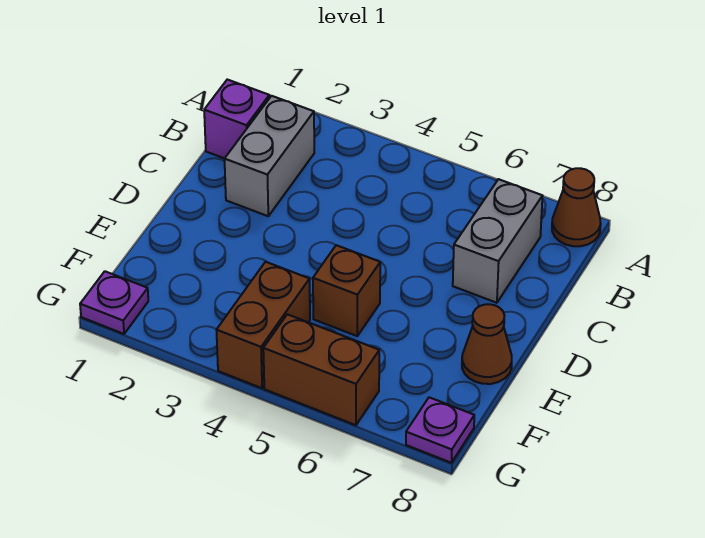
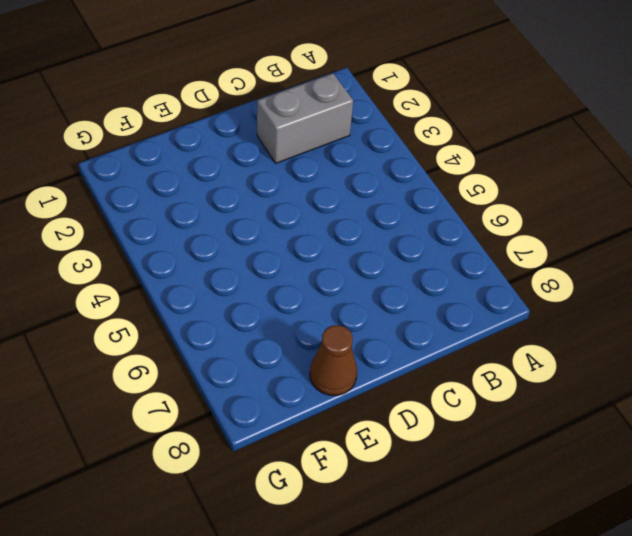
none -> brown 1x1 cone [552,168,601,246]
none -> purple 1x1 brick [204,80,269,158]

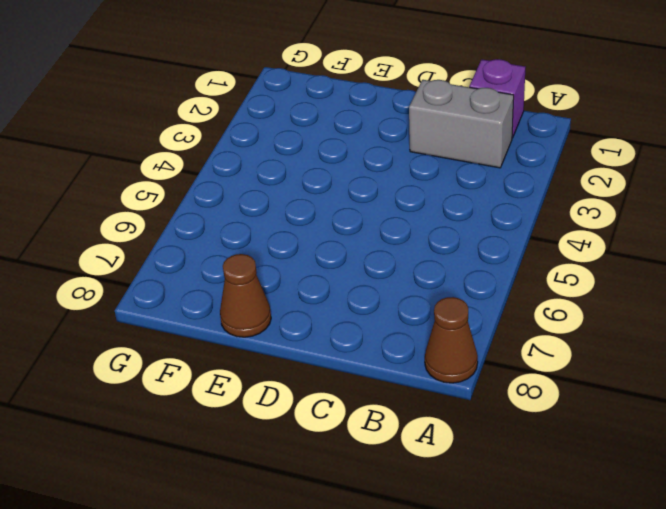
none -> grey 1x2 brick [453,179,543,303]
none -> brown 1x1 brick [313,245,380,336]

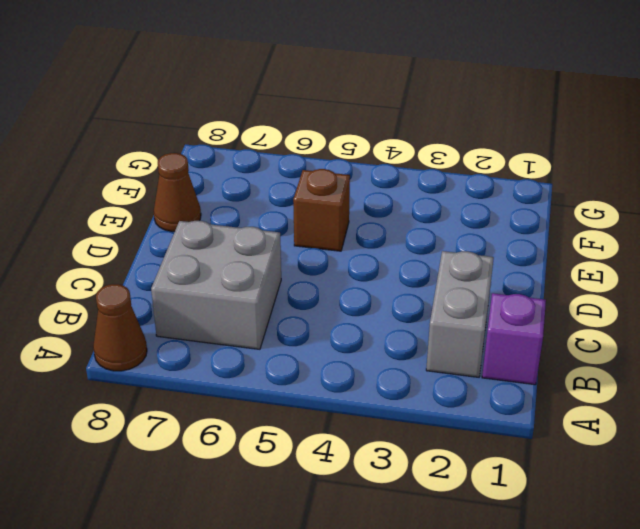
grey 2x2 brick [151,221,281,349] -> grey 1x2 brick [453,179,543,303]
none -> brown 1x2 brick [217,262,310,388]
none -> purple 1x1 plate [80,271,148,334]

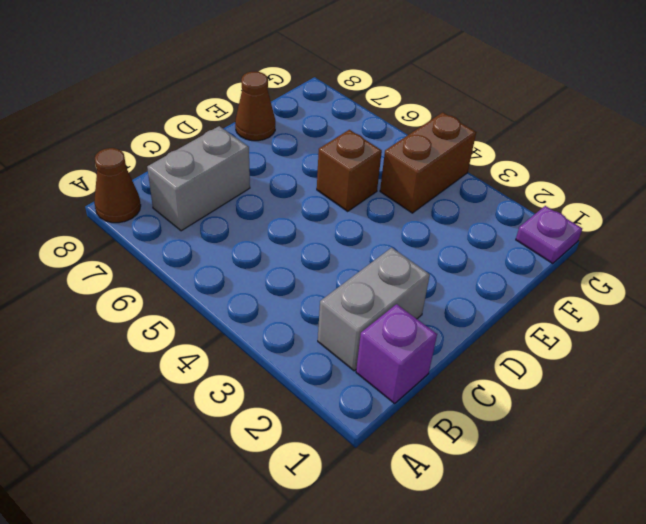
none -> brown 1x2 brick [263,314,379,425]
none -> purple 1x1 plate [406,397,474,463]

